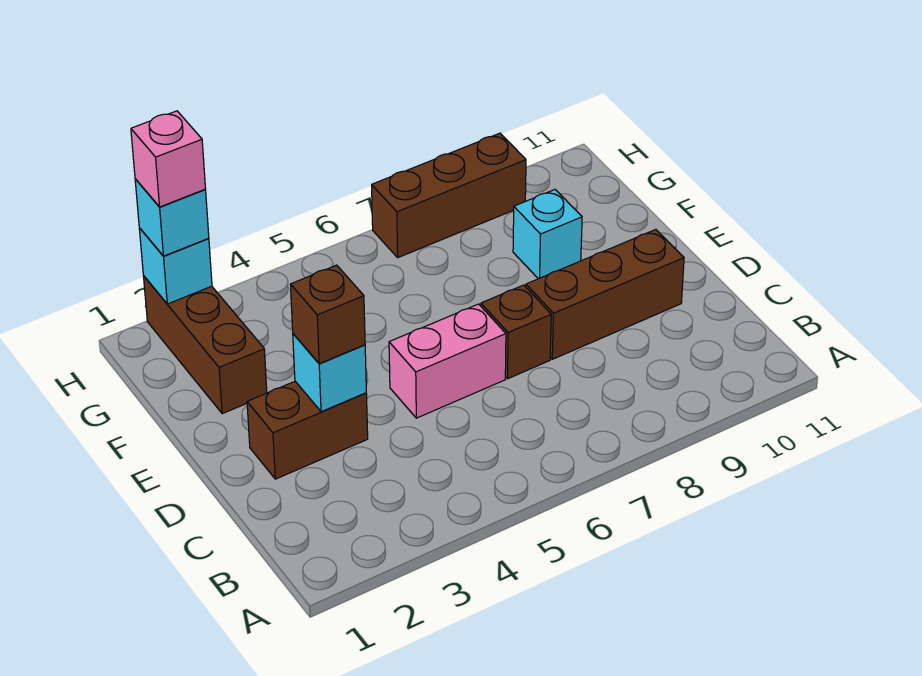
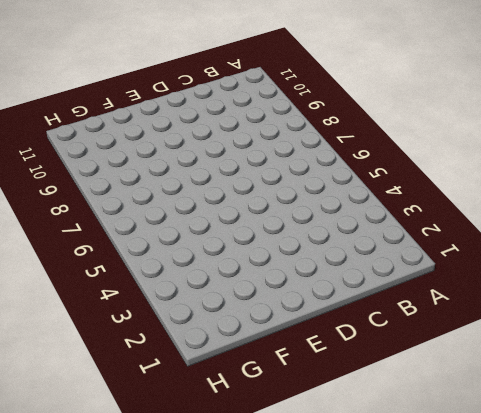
none -> brown 1x2 brick [247,382,368,479]
none -> pink 1x2 brick [389,304,506,418]
none -> brown 1x1 brick [481,285,551,379]

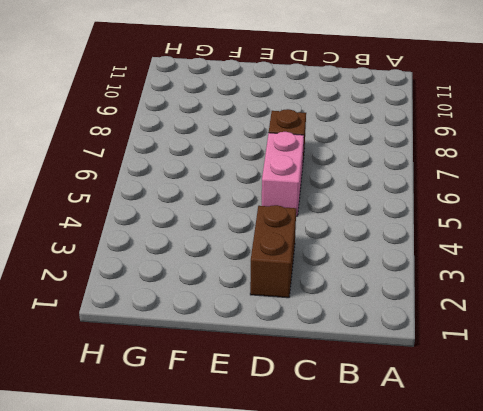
none -> brown 1x3 brick [526,230,684,359]
none -> brown 1x3 brick [144,277,267,414]
none -> cyan 1x1 brick [513,190,582,279]

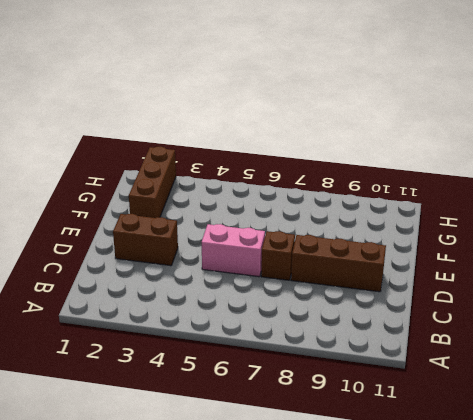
none -> cyan 1x1 brick [513,190,582,279]
none -> brown 1x3 brick [372,133,526,258]
none -> cyan 1x1 brick [293,334,366,412]

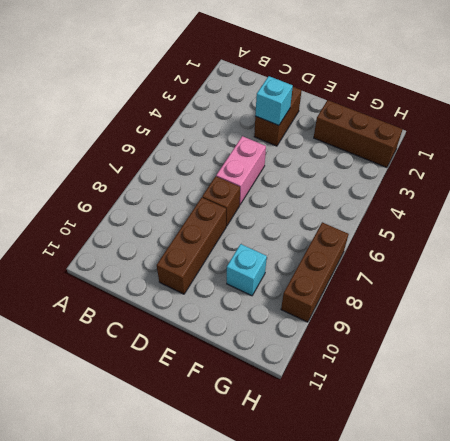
none -> cyan 1x1 brick [139,228,212,304]
none -> brown 1x1 brick [290,265,365,364]
none -> cyan 1x1 brick [135,179,209,256]

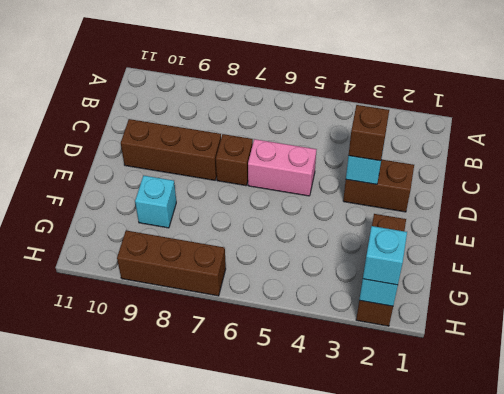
none -> pink 1x1 brick [131,111,206,207]

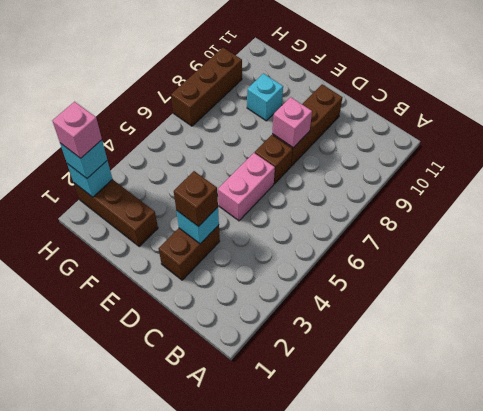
pink 1x1 brick [272,97,312,148] -> none

